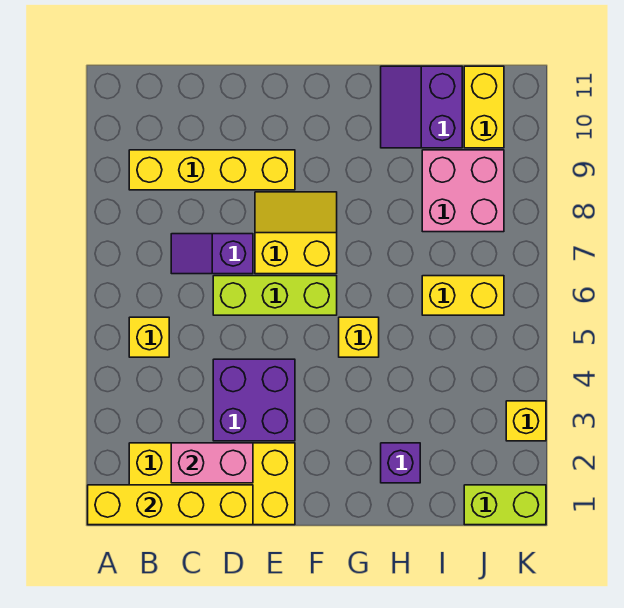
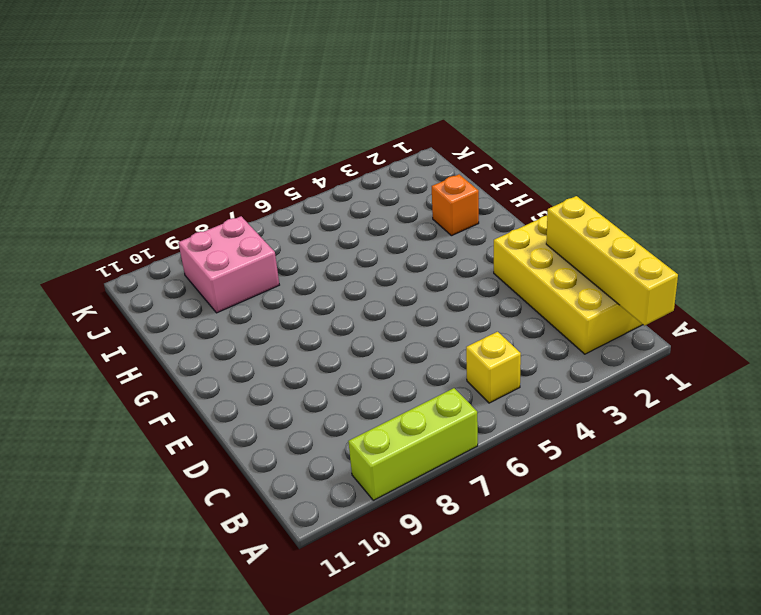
lime 1x3 brick [348,388,478,500] -> lime 1x3 brick turned to [213,276,337,315]
orange 1x1 brick [432,174,479,236] -> purple 1x1 brick [381,443,420,483]
none -> yellow 1x4 brick [129,150,295,190]
none -> purple 1x2 slope [171,234,253,274]
none -> purple 2x2 brick [213,359,295,441]

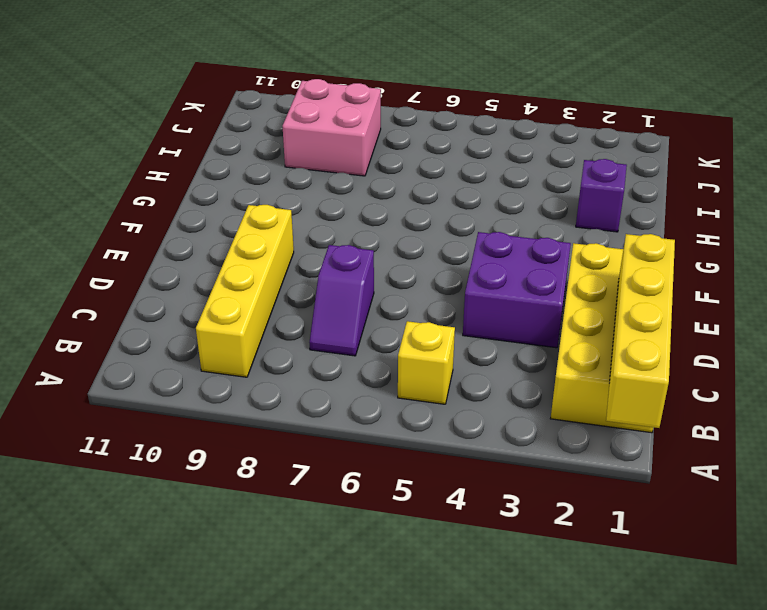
none -> lime 1x3 brick [213,276,337,315]
none -> yellow 2x2 slope [255,192,337,274]
none -> yellow 1x1 brick [339,317,379,357]

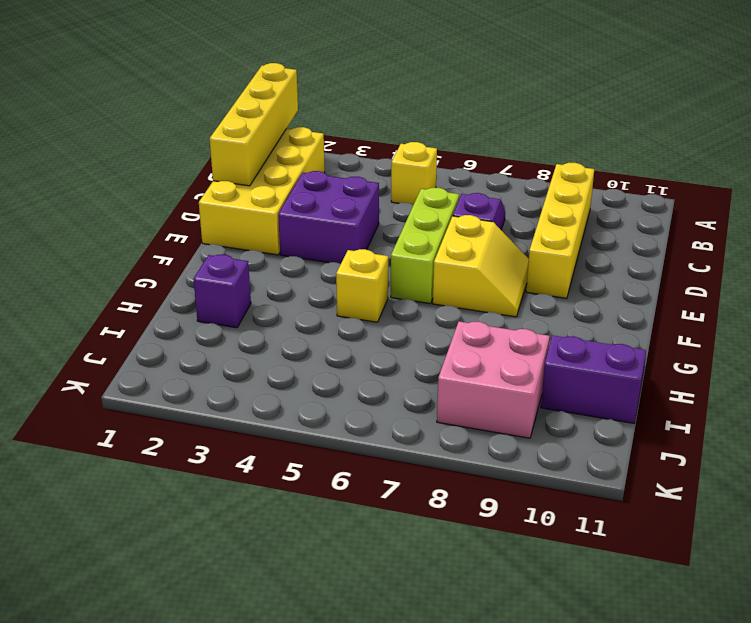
none -> yellow 1x2 brick [422,276,504,315]
none -> lime 1x2 brick [464,485,546,525]
none -> yellow 1x2 brick [464,66,504,148]

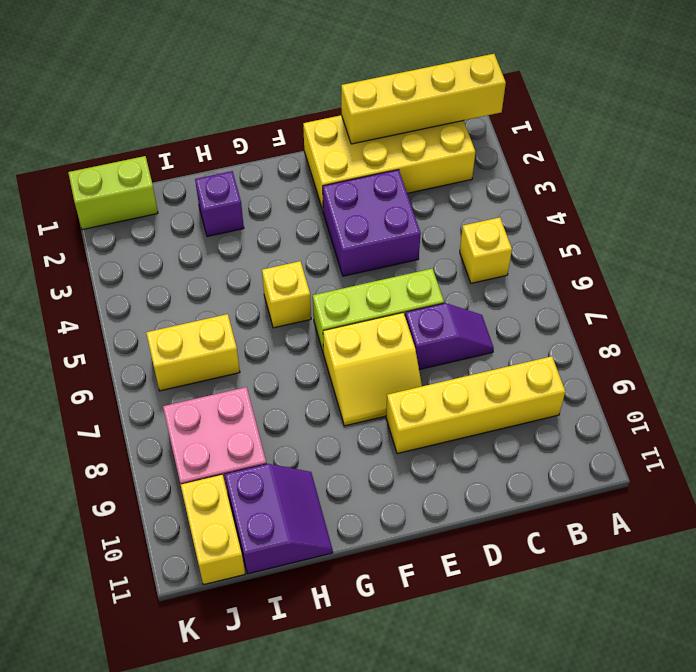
none -> yellow 1x1 brick [506,401,546,441]
none -> pink 1x2 brick [171,443,253,483]

